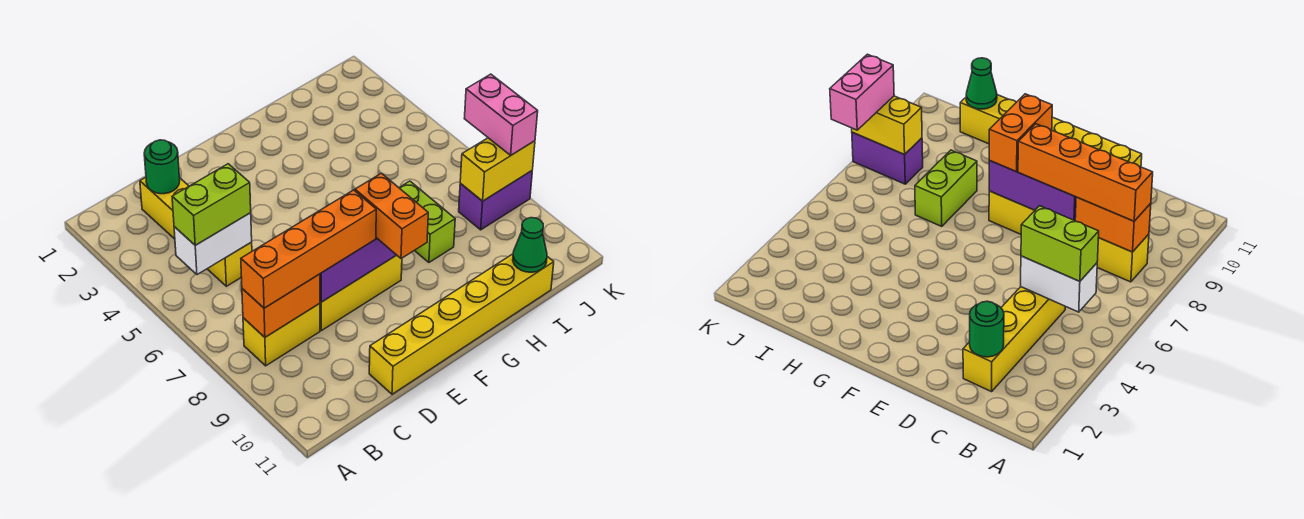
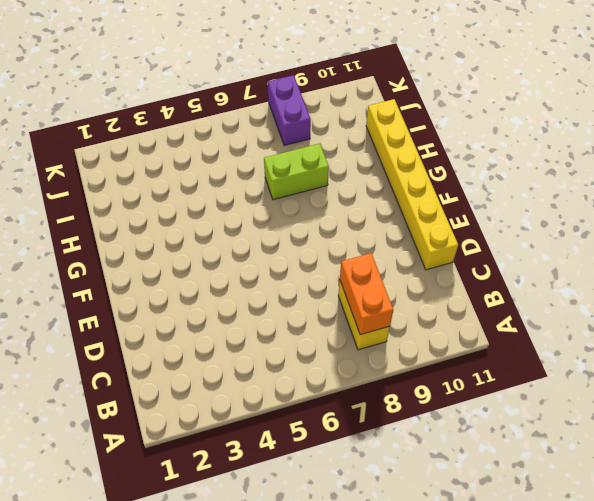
none -> yellow 1x4 brick [140,177,252,286]
none -> yellow 1x3 brick [320,255,402,331]
none -> white 1x2 brick [174,213,252,275]

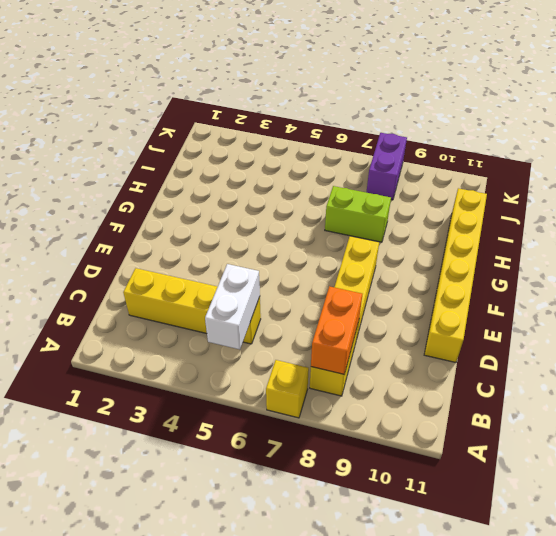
yellow 1x1 brick [266,360,309,418] -> none
none -> green 1x1 round brick [144,140,180,194]
none -> purple 1x3 brick [320,238,396,302]
none -> green 1x1 cone [513,218,547,272]

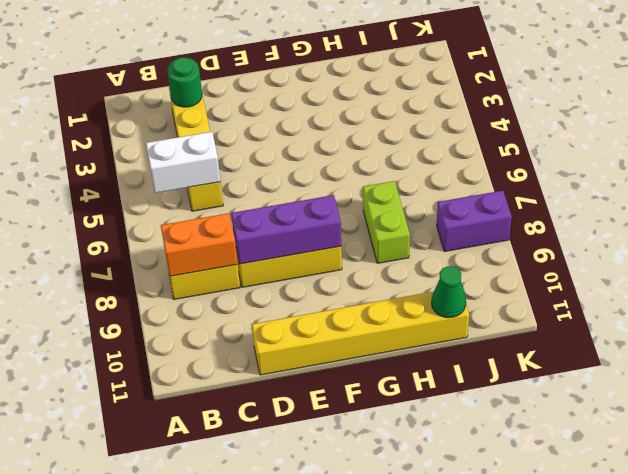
none -> yellow 1x2 brick [460,138,535,201]
none -> lime 1x2 brick [172,164,251,245]
none -> orange 1x4 brick [241,190,376,308]

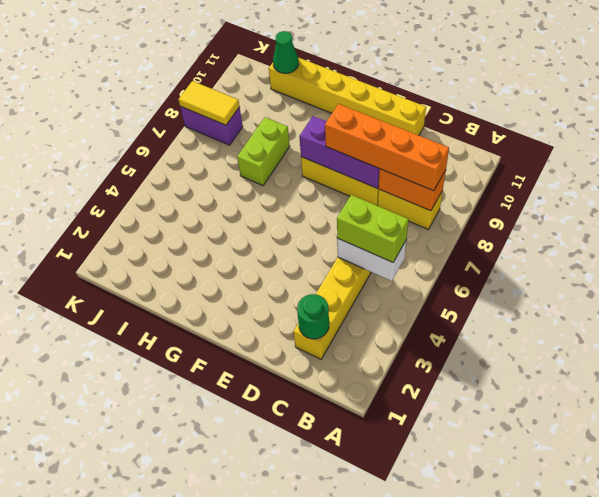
yellow 1x2 tile [179,81,240,125] -> yellow 1x2 brick [460,138,535,201]
none -> orange 1x2 brick [355,173,428,259]
none -> pink 1x2 brick [464,74,538,155]

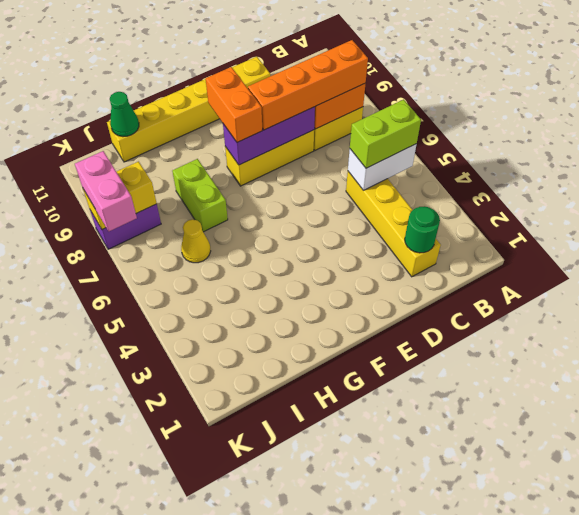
yellow 1x1 cone [181,219,211,263] -> none

